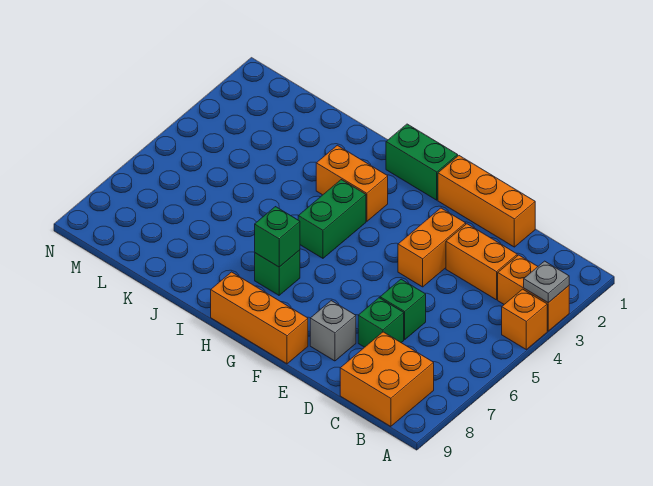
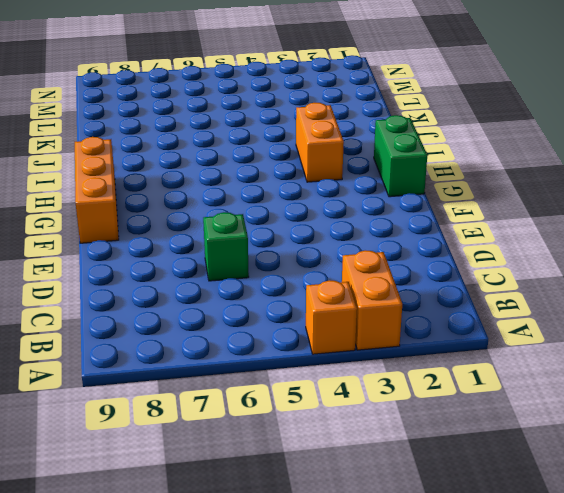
none -> orange 2x2 brick [340,332,434,427]
none -> orange 1x2 brick [446,224,517,300]
none -> orange 1x3 brick [438,156,535,247]

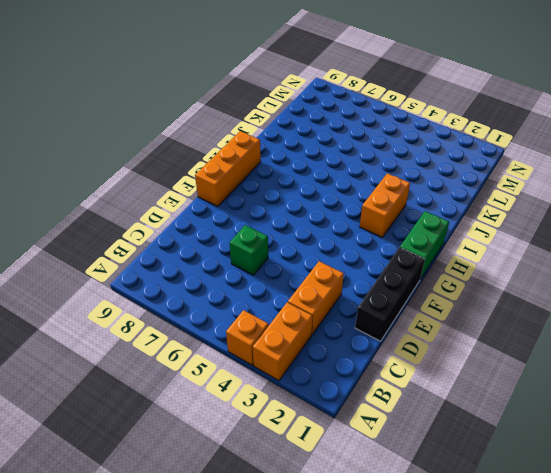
black 1x3 brick [355,248,425,341] -> orange 1x3 brick [438,156,535,247]
none -> orange 2x2 brick [340,332,434,427]
none -> green 1x1 brick [358,298,404,347]
none -> orange 1x2 brick [398,208,466,287]

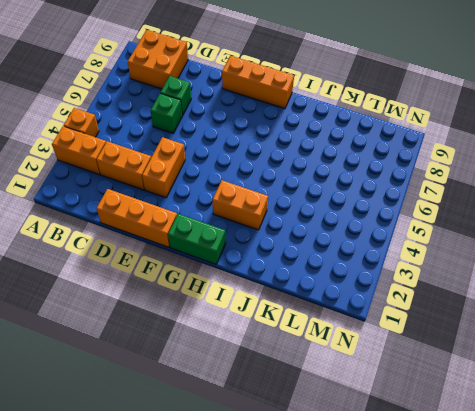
none -> grey 1x1 brick [310,301,356,361]
none -> green 1x2 brick [298,180,366,258]
none -> green 1x1 brick [255,250,300,295]

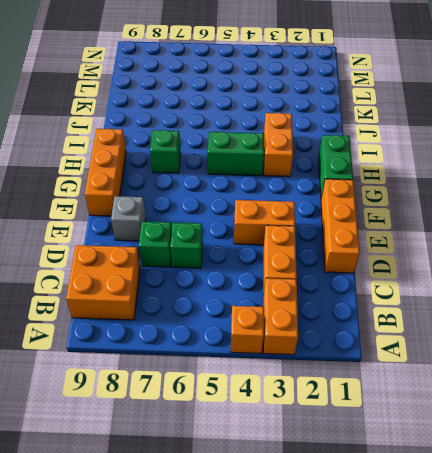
none -> grey 1x1 plate [524,261,569,303]
none -> green 1x1 brick [255,207,300,267]

